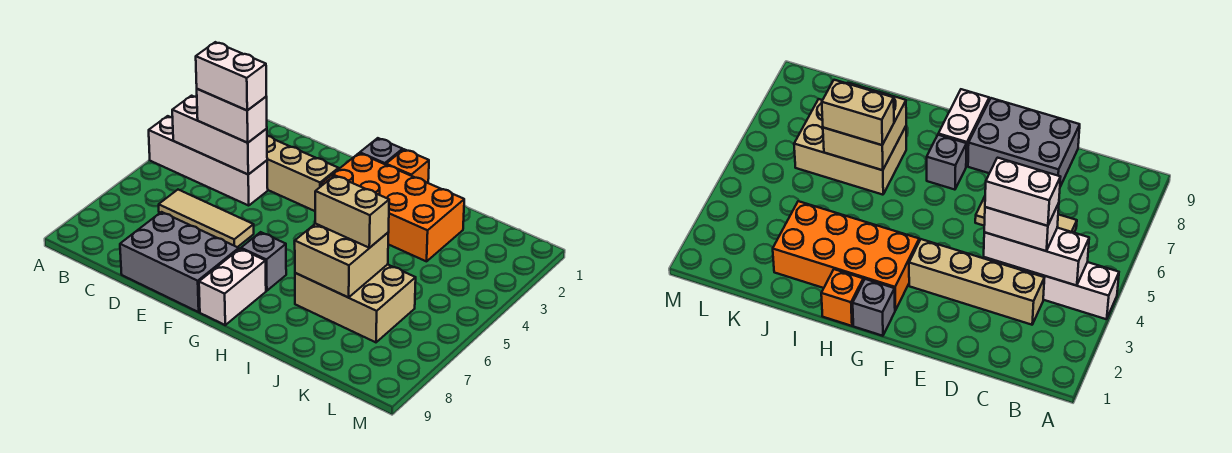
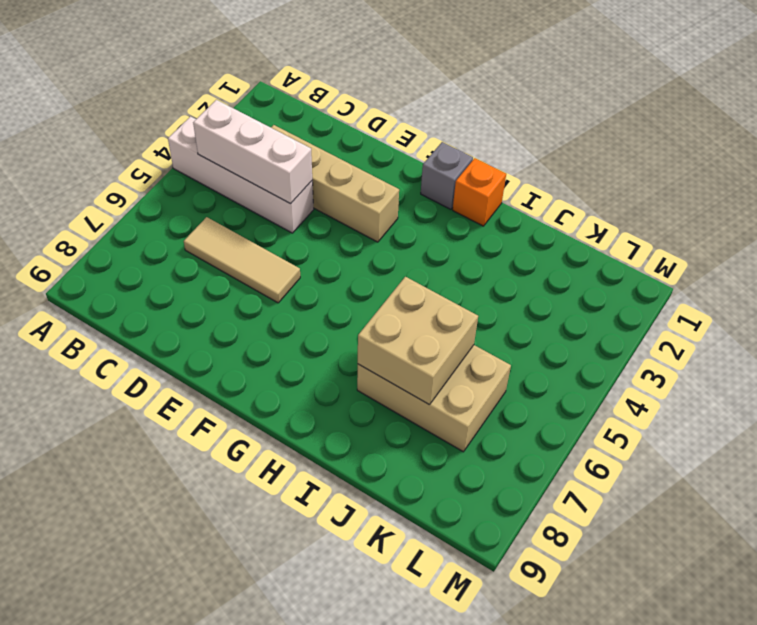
none -> grey 2x3 brick [120,212,239,312]
none -> orange 2x4 brick [321,153,464,261]
none -> grey 1x1 brick [241,232,286,291]

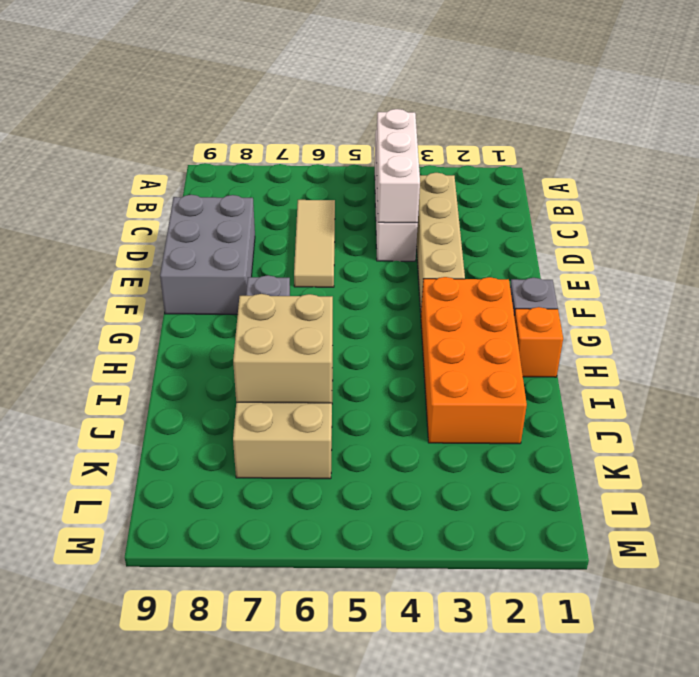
none -> white 1x2 brick [199,249,266,325]
none -> white 1x2 brick [197,89,267,143]
none -> tan 1x2 brick [315,176,389,248]

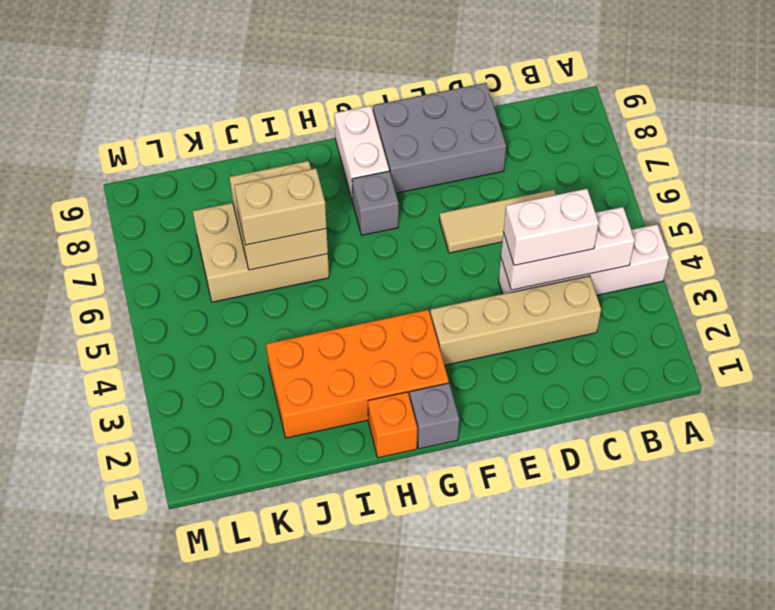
none -> white 1x2 brick [196,42,266,110]

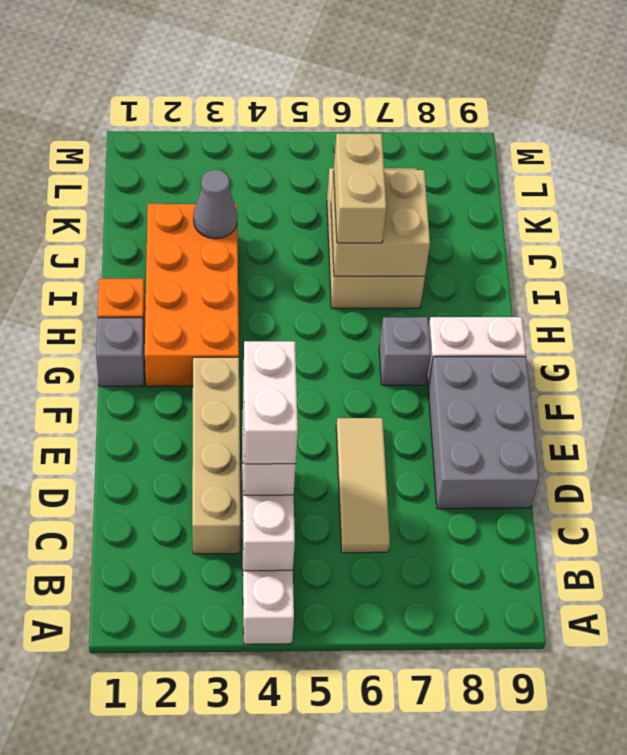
grey 1x1 cone [193,170,238,239] -> none

